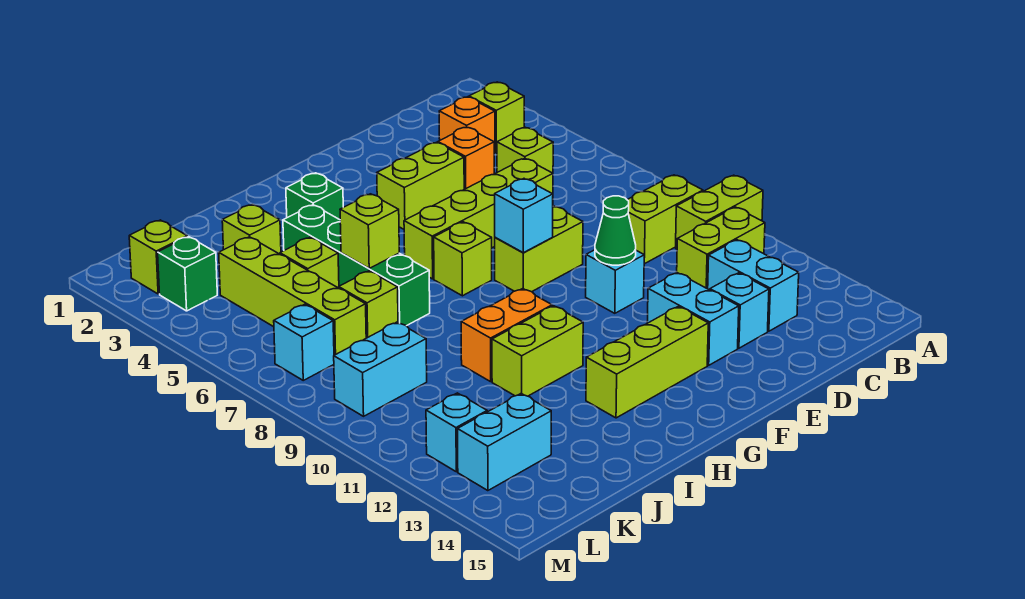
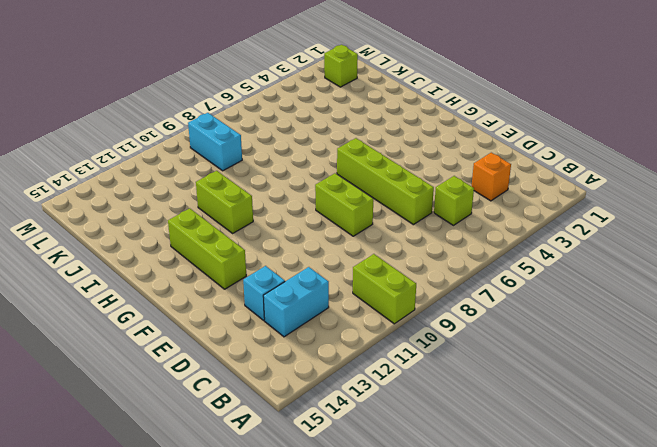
none -> lime 1x1 brick [469,82,524,152]
none -> lime 1x2 brick [628,175,703,264]
none -> lime 1x2 brick [677,207,765,289]
none -> orange 1x1 brick [438,127,494,189]

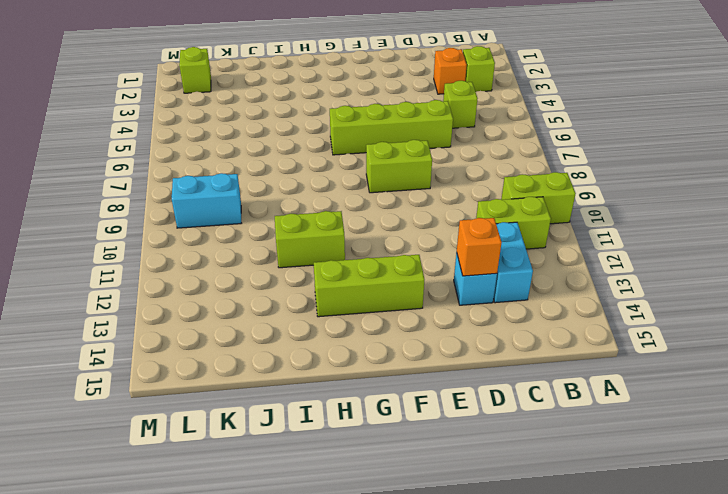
orange 1x1 brick [457,218,502,276] -> orange 1x1 brick moved to [438,127,494,189]
none -> lime 1x2 brick [628,175,703,264]
none -> lime 1x2 brick [377,142,464,229]
none -> cyan 1x1 brick [586,250,644,313]
none -> cyan 1x2 brick [647,273,739,365]

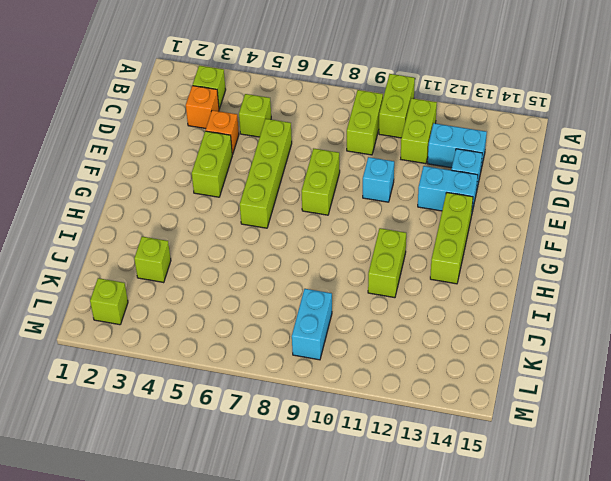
none -> lime 1x1 brick [434,222,492,296]
none -> green 1x1 brick [286,173,343,220]
none -> orange 1x2 brick [461,289,552,382]
none -> green 1x4 brick [283,205,430,326]

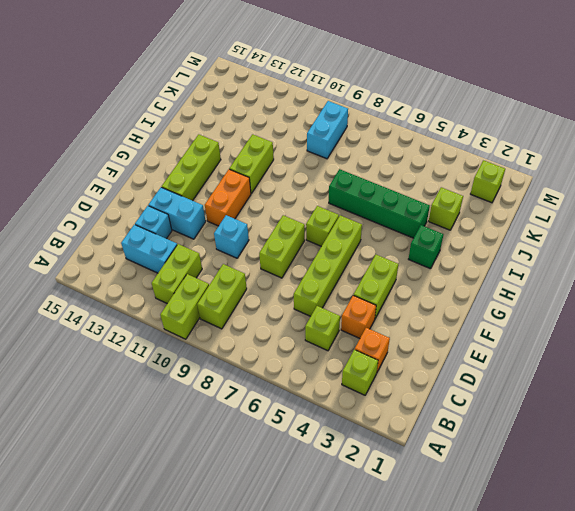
orange 1x2 brick [205,169,251,226] -> orange 1x2 brick moved to [461,289,552,382]
none -> lime 1x1 brick [280,237,339,288]
none -> lime 1x1 brick [339,271,398,338]
none -> lime 1x4 brick [219,237,366,355]
none -> cyan 1x2 brick [458,393,551,491]

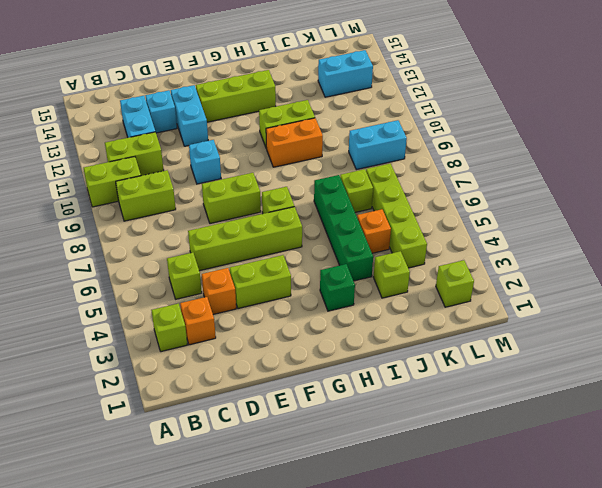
orange 1x1 brick [357,209,391,253] -> lime 1x1 brick [280,237,339,288]
none -> green 1x1 brick [158,237,217,311]
none -> cyan 1x1 brick [274,304,334,380]
none -> cyan 1x1 brick [426,393,487,472]
none -> green 1x1 cone [595,196,636,265]

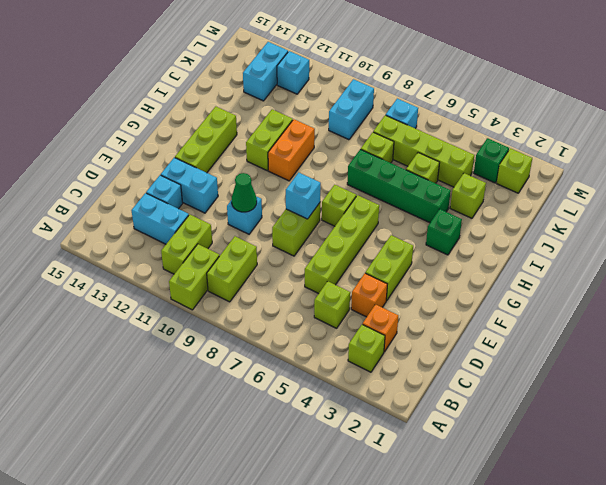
none -> lime 1x1 brick [340,194,399,268]

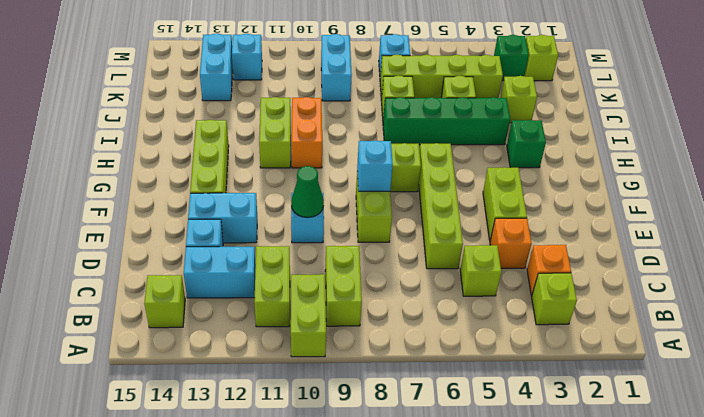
lime 1x1 brick [144,275,185,328] -> lime 1x1 brick moved to [340,194,399,268]

